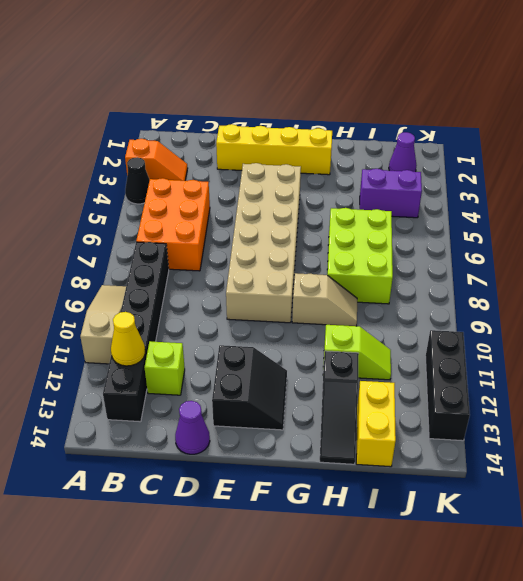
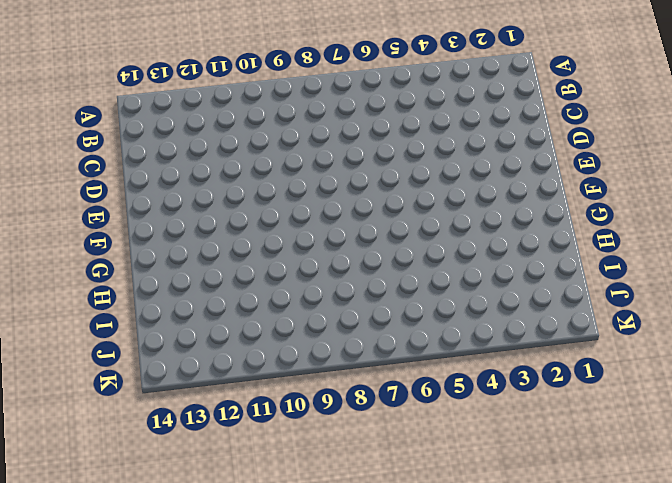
none -> orange 1x2 slope [125,139,188,181]
none -> black 1x1 cone [125,157,150,204]
none -> tan 1x3 slope [80,285,126,364]

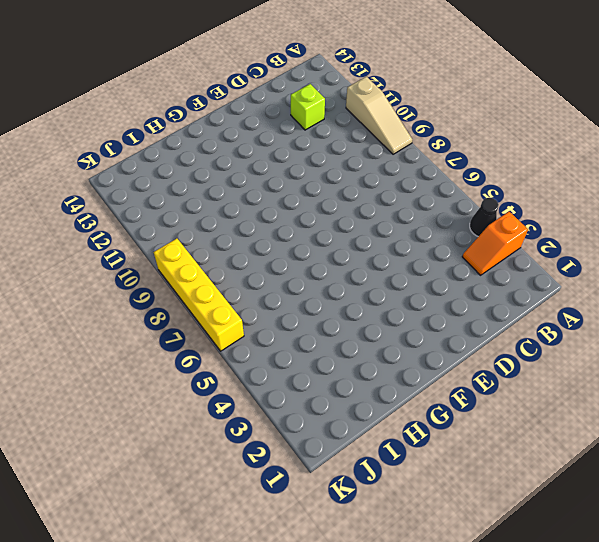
yellow 1x4 brick [154,239,244,351] -> yellow 1x4 brick turned to [216,124,332,175]
none -> orange 2x3 brick [136,178,210,271]
none -> black 1x6 brick [103,242,169,422]
none -> purple 1x1 cone [175,401,210,454]

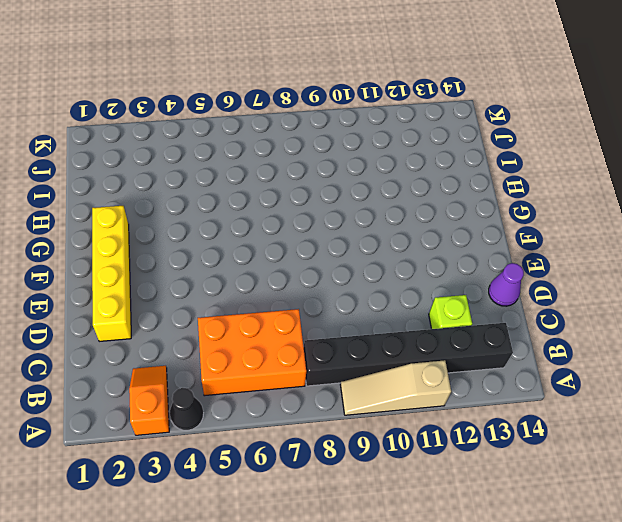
none -> tan 2x6 brick [226,163,301,323]
none -> black 2x2 slope [212,345,287,430]
none -> tan 1x2 slope [292,273,357,326]

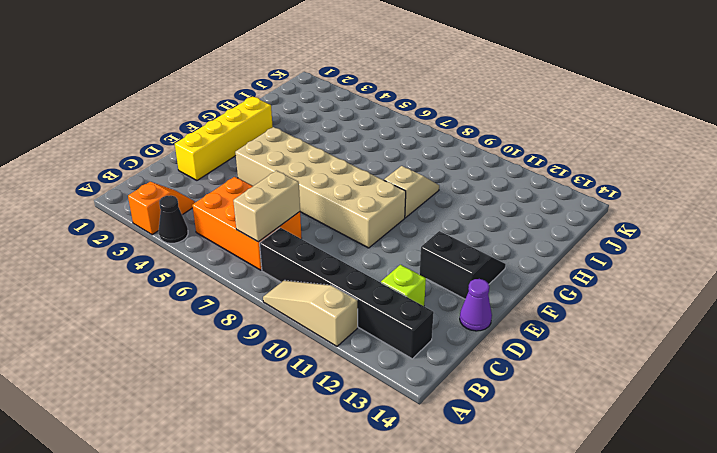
tan 1x2 brick [233,171,300,242] -> none
none -> lime 2x3 brick [327,208,393,304]
none -> lime 1x2 slope [323,325,391,380]
none -> black 1x3 slope [320,351,359,464]

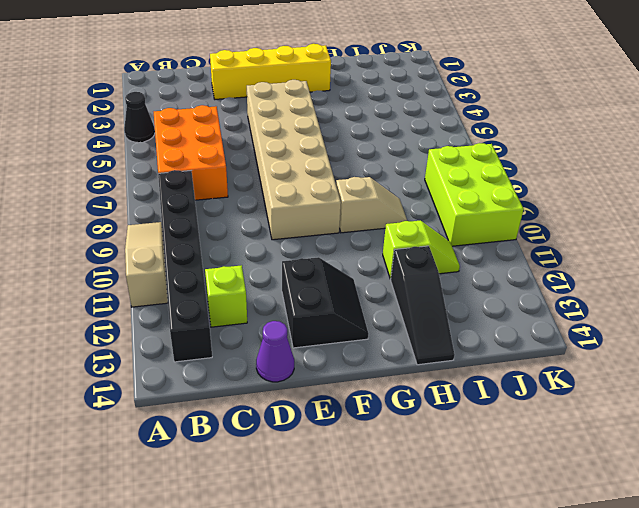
lime 2x3 brick [425,143,524,246] -> lime 2x3 brick moved to [327,208,393,304]
none -> orange 1x2 slope [125,139,188,181]
none -> purple 1x2 brick [360,169,422,218]
none -> yellow 1x2 brick [356,381,396,467]

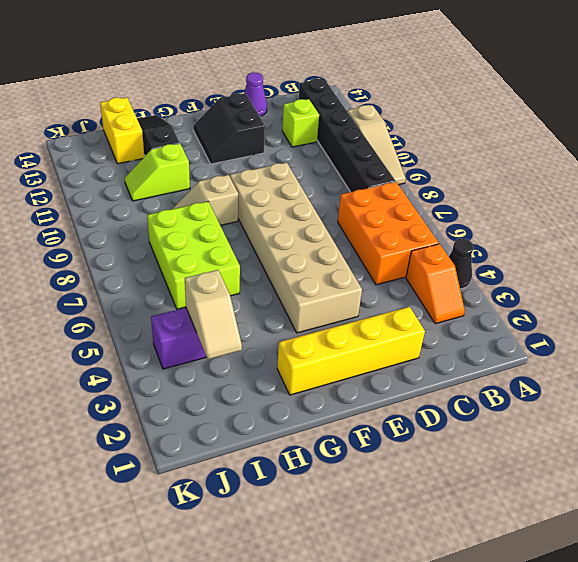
orange 1x2 slope [406,244,465,324] -> orange 1x2 slope turned to [125,139,188,181]
tan 1x2 slope [185,270,242,359] -> none
none -> purple 1x1 cone [389,132,417,172]
none -> black 1x3 brick [426,330,470,441]
none -> yellow 1x1 cone [111,312,145,366]

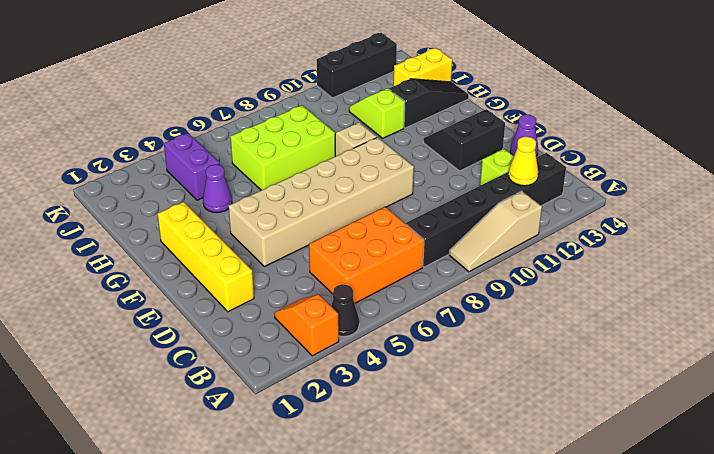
purple 1x1 cone [203,165,232,213] -> purple 1x1 cone moved to [389,132,417,172]

